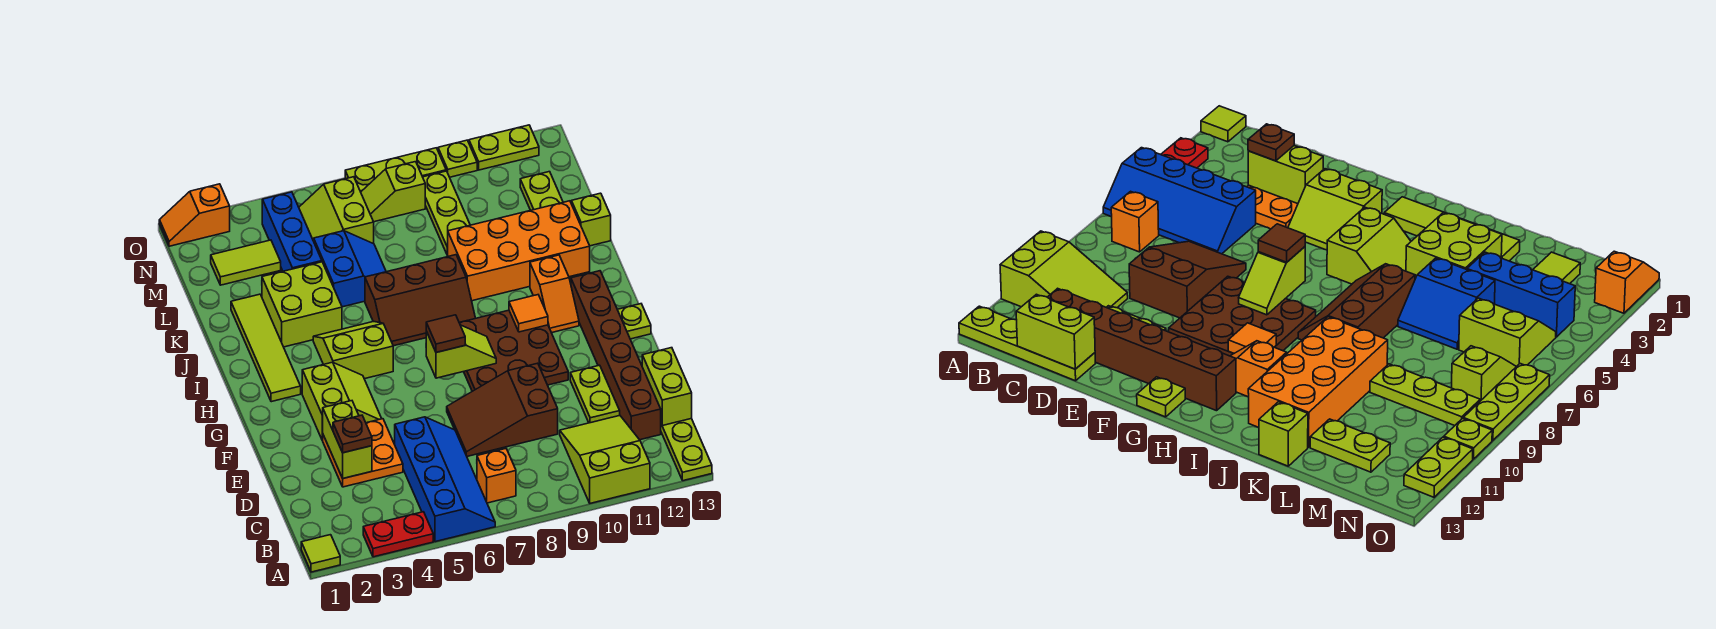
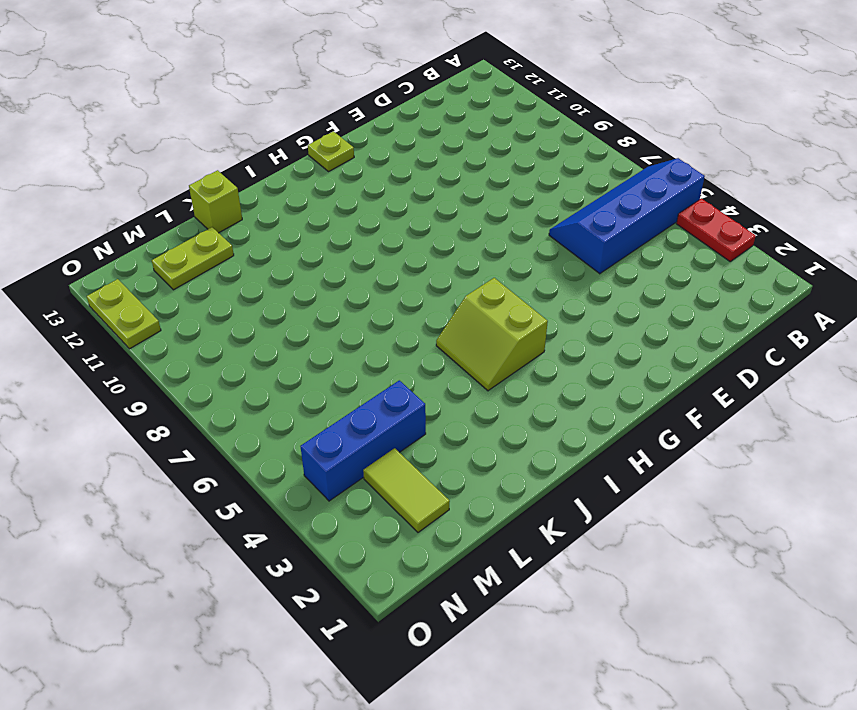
none -> lime 1x1 tile [301,535,340,572]
none -> lime 2x3 slope [560,416,650,503]
none -> lime 1x4 plate [661,418,712,481]
none -> orange 1x1 brick [477,449,516,503]

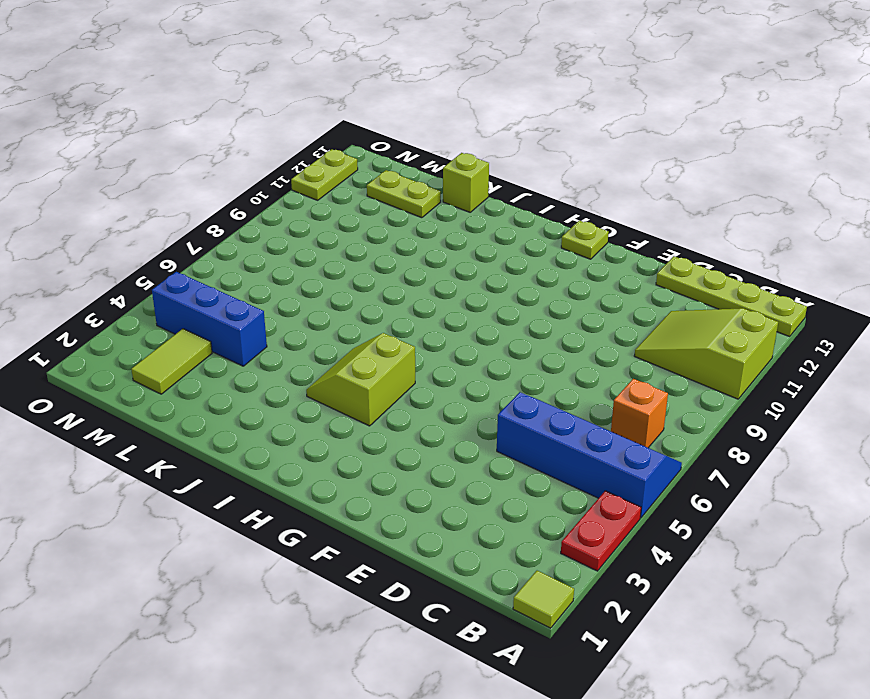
none -> brown 1x6 brick [571,271,661,440]
none -> orange 2x2 plate [322,419,403,487]
none -> brown 2x3 slope [447,363,558,456]
none -> lime 1x2 plate [570,365,620,423]

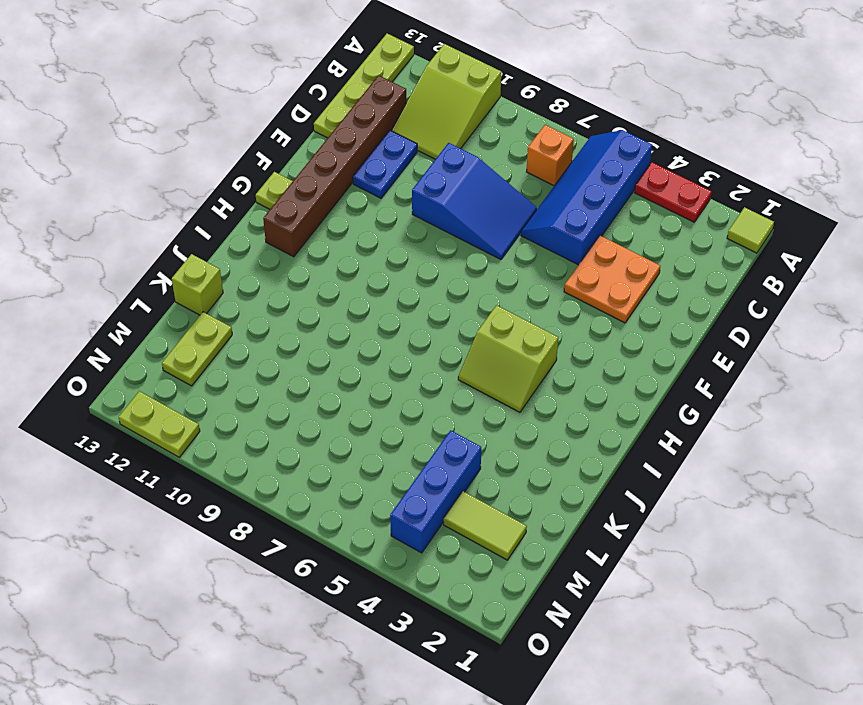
blue 2x3 slope [412,143,537,259] -> brown 2x3 slope [447,363,558,456]
blue 1x2 plate [353,130,417,198] -> lime 1x2 plate [570,365,620,423]
none -> lime 2x2 slope [302,362,382,440]
none -> brown 3x3 plate [459,310,568,391]
none -> lime 1x4 tile [231,294,301,402]
none -> orange 1x2 slope [530,255,579,333]

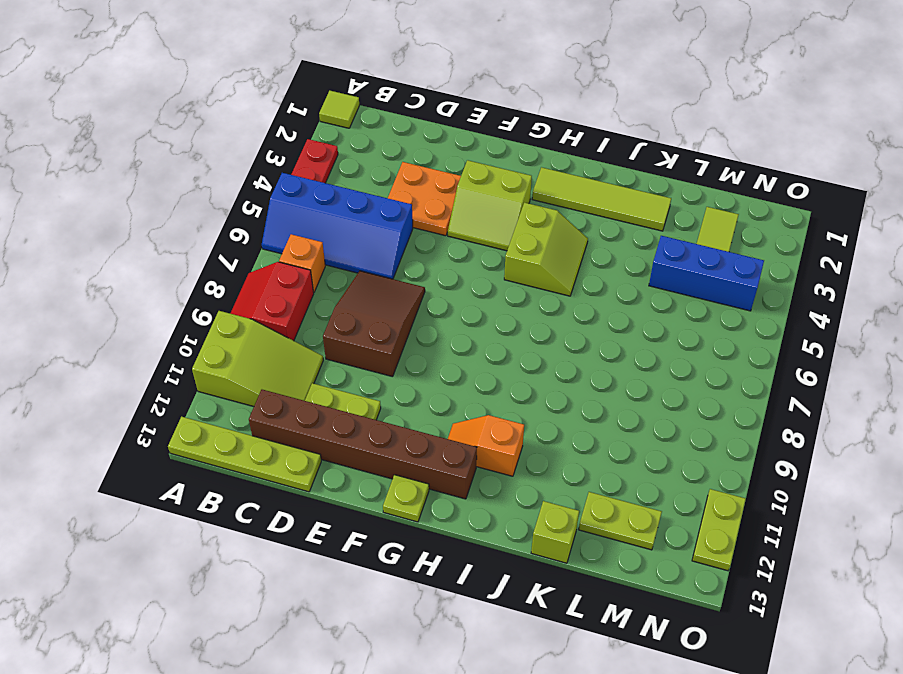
red 2x2 slope [230,262,314,341] -> none
none -> brown 3x3 plate [459,310,568,391]
none -> brown 2x3 slope [365,255,476,346]
none -> lime 2x2 brick [262,262,342,347]
none -> orange 2x4 brick [448,201,590,301]

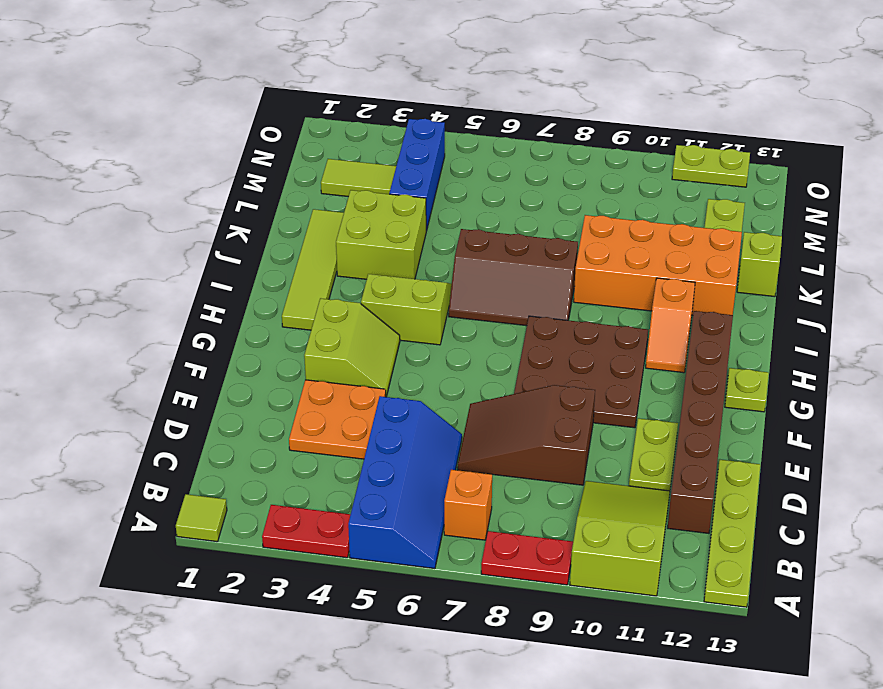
red 1x2 plate [481,531,573,585] -> none
none -> blue 2x2 slope [314,231,386,307]
none -> lime 1x3 plate [423,171,470,255]
none -> lime 2x2 slope [299,177,374,244]
none -> lime 1x2 slope [361,162,425,222]

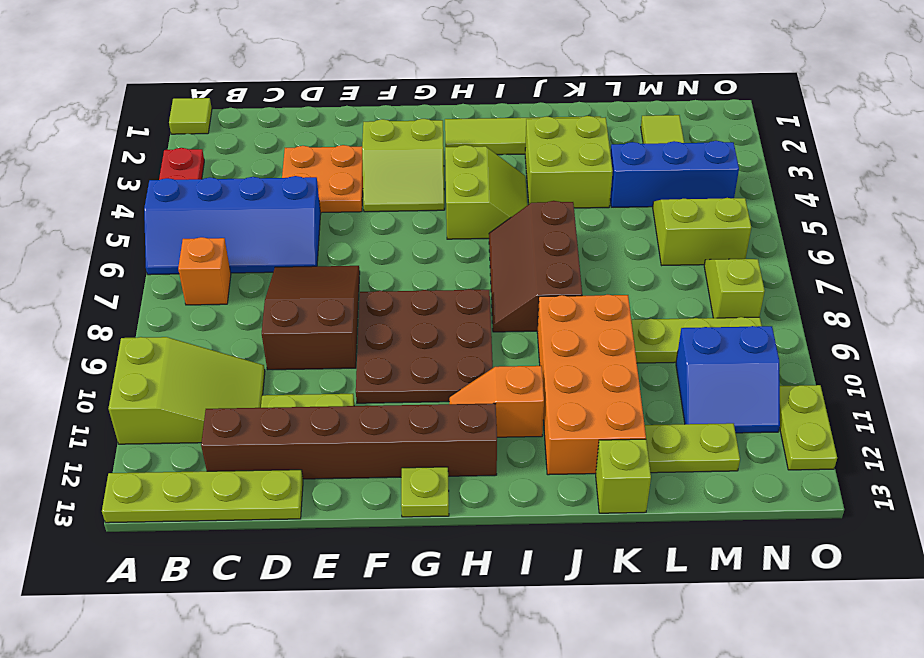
blue 2x2 slope [676,326,780,433] -> blue 2x2 slope moved to [314,231,386,307]
none -> orange 1x2 slope [159,184,230,246]
none -> lime 1x3 plate [345,148,446,192]
none -> lime 1x1 plate [438,140,477,177]
none -> lime 1x2 brick [642,348,692,426]

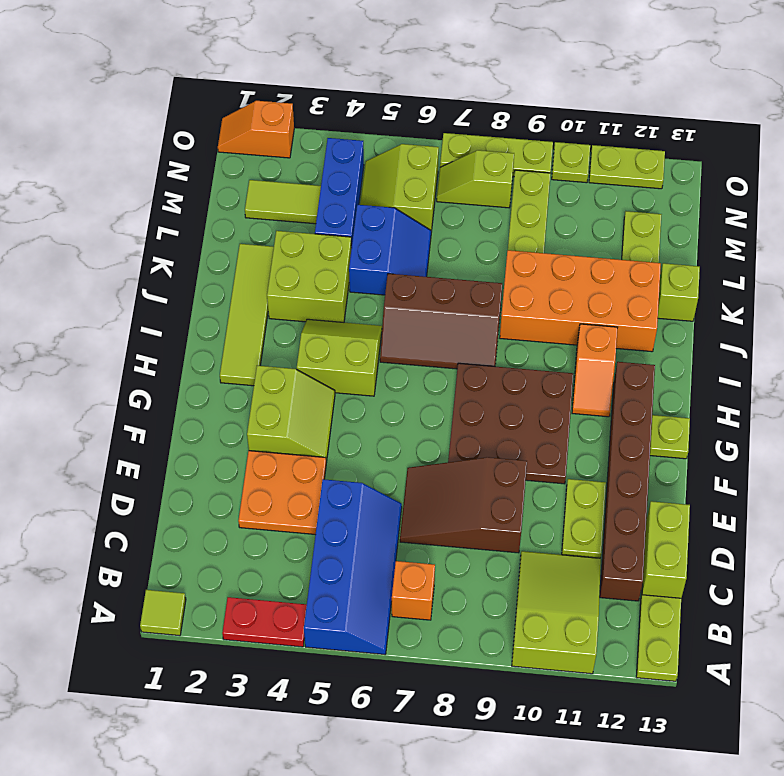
none -> lime 1x2 brick [323,401,372,478]
none -> lime 1x2 slope [426,325,496,378]
none -> orange 1x1 tile [509,295,548,332]
none -> brown 1x1 plate [333,415,372,453]

